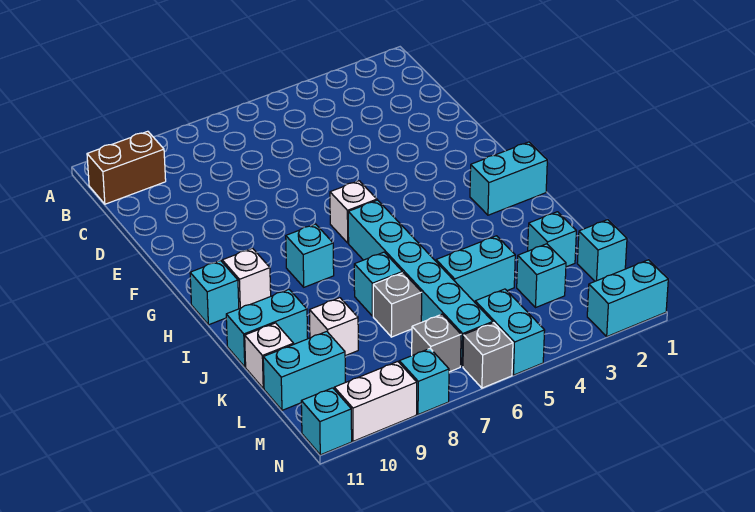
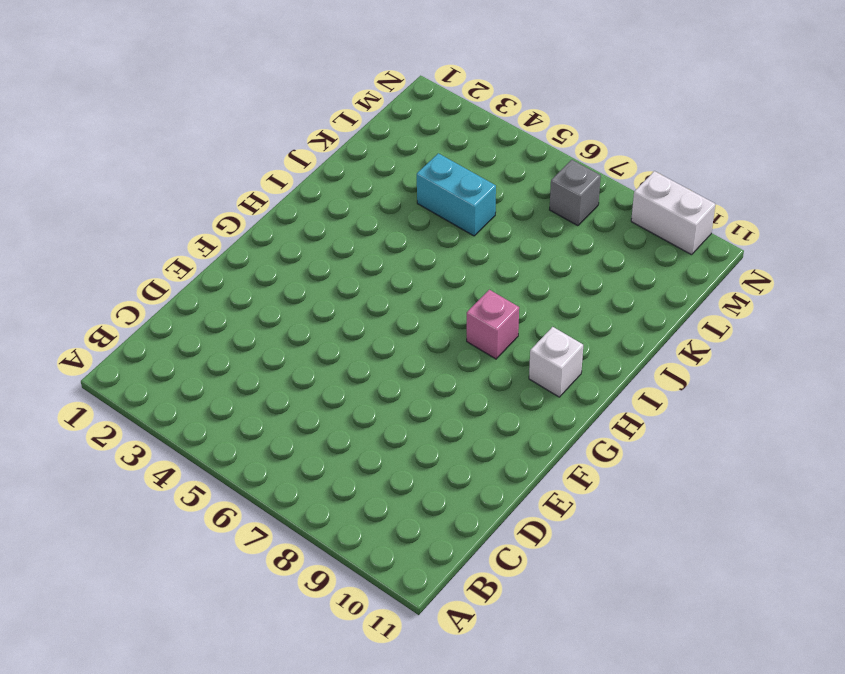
pink 1x1 brick [467,290,519,359] -> cyan 1x1 brick [286,224,334,287]
none -> brown 1x2 brick [87,131,166,204]
none -> white 1x1 brick [330,181,377,243]
none -> cyan 1x2 brick [470,142,547,215]

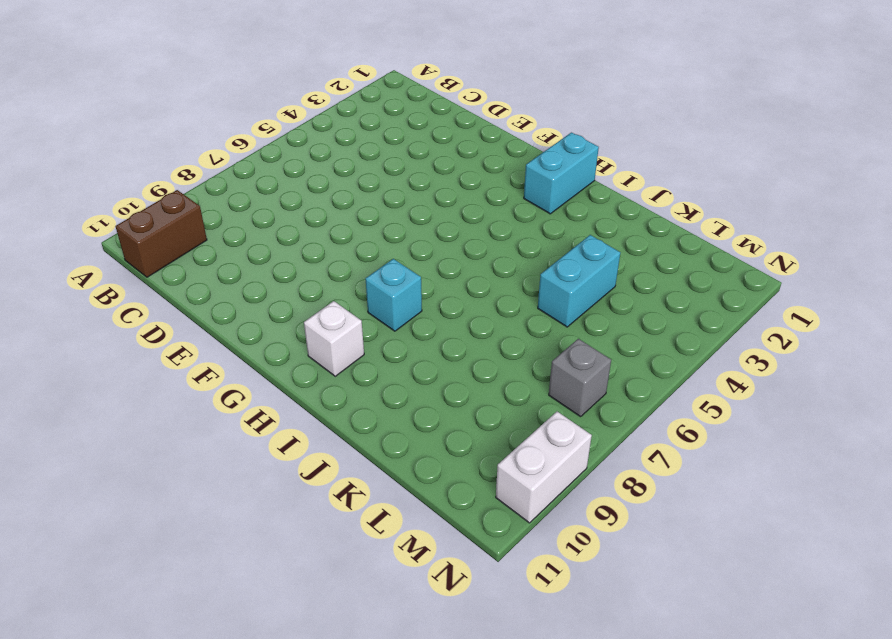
none -> white 1x1 brick [330,181,377,243]
none -> cyan 1x6 brick [348,200,493,367]
none -> cyan 1x1 brick [190,261,239,325]

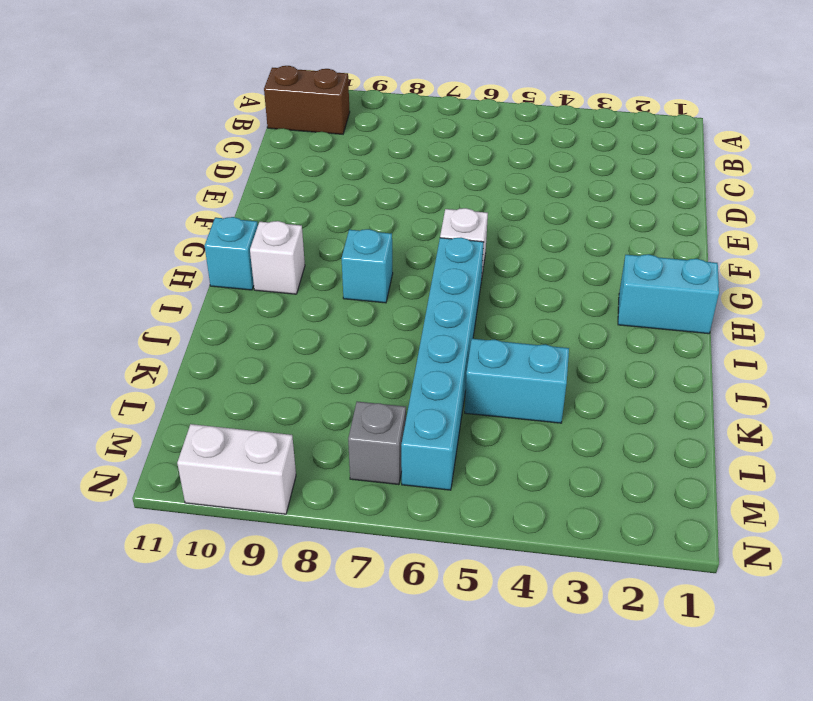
none -> cyan 1x1 brick [354,252,402,316]
none -> cyan 1x2 brick [226,290,308,367]
none -> cyan 1x1 brick [528,212,576,267]

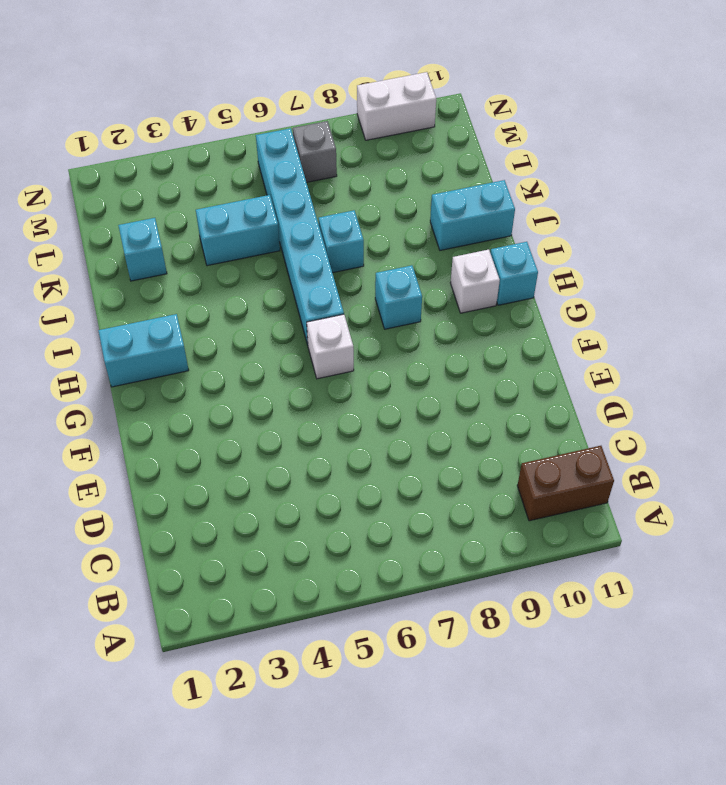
none -> grey 1x1 brick [373,273,422,337]
none -> white 1x1 brick [310,298,358,356]
none -> white 1x1 brick [245,323,294,389]

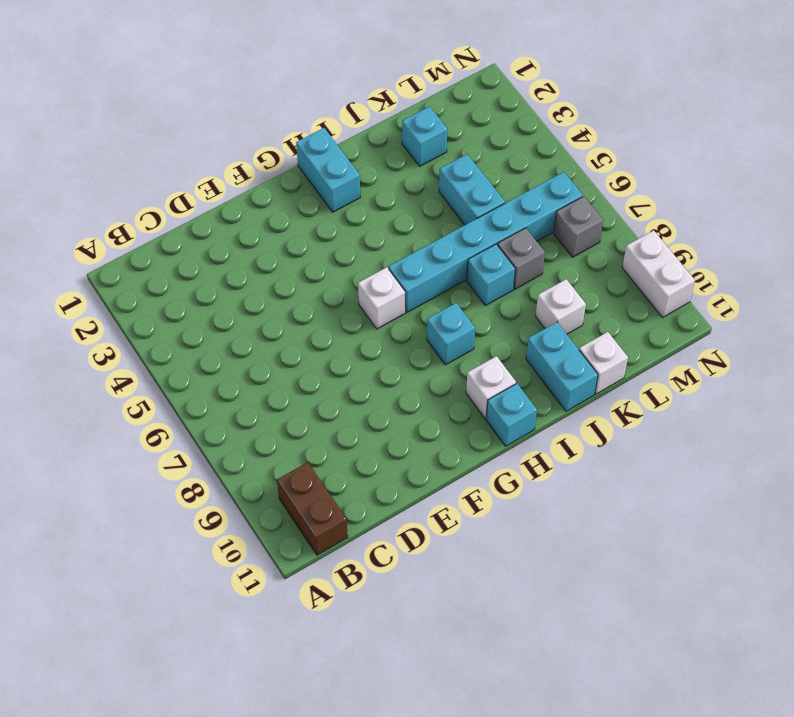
none -> cyan 1x1 brick [577,220,627,281]
none -> cyan 1x1 brick [517,244,566,307]
none -> cyan 1x2 brick [263,331,345,410]

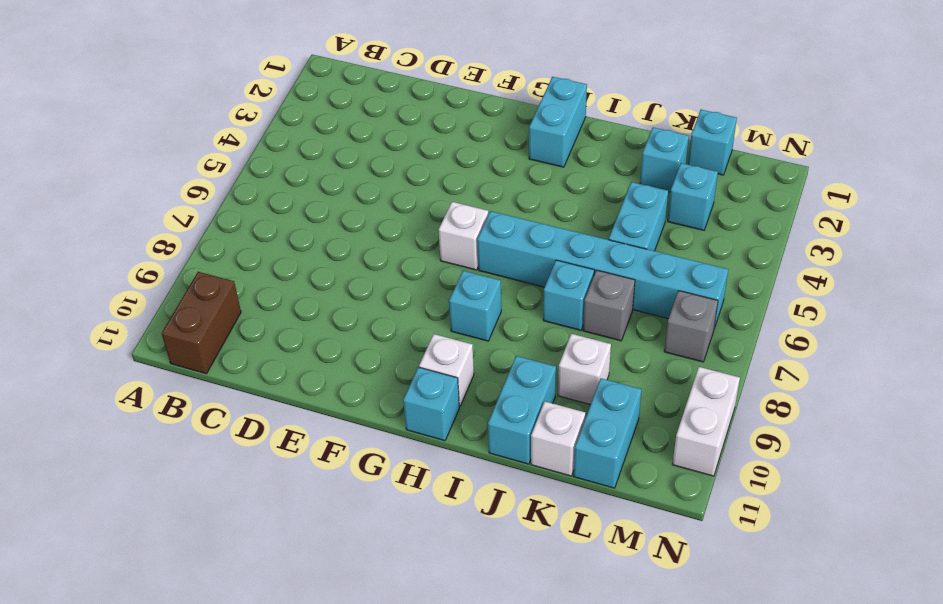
none -> cyan 1x2 brick [475,289,545,375]
none -> cyan 1x2 brick [587,260,668,336]
none -> grey 1x1 brick [463,323,513,388]

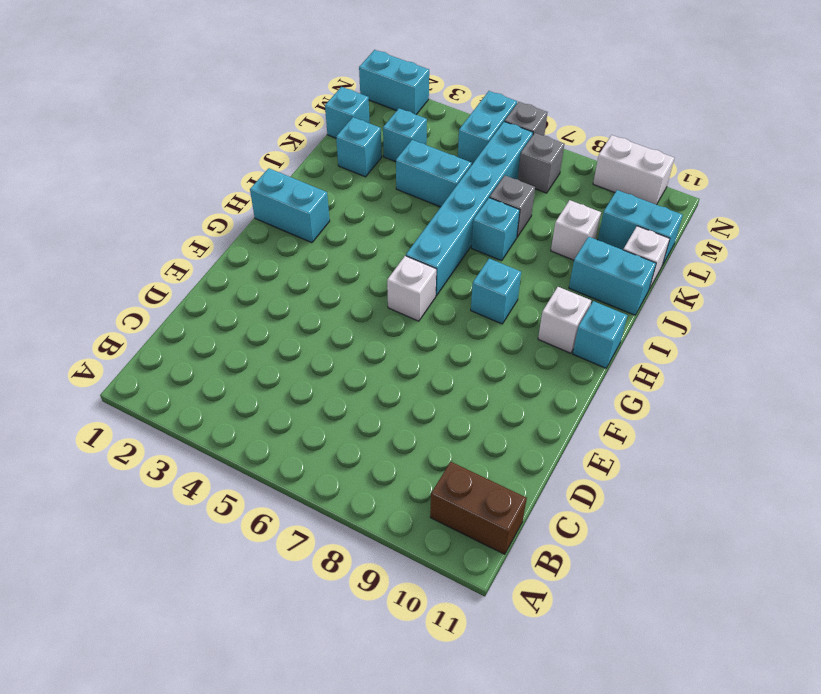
none -> cyan 1x1 brick [399,349,449,415]
none -> cyan 1x1 brick [301,388,352,455]

